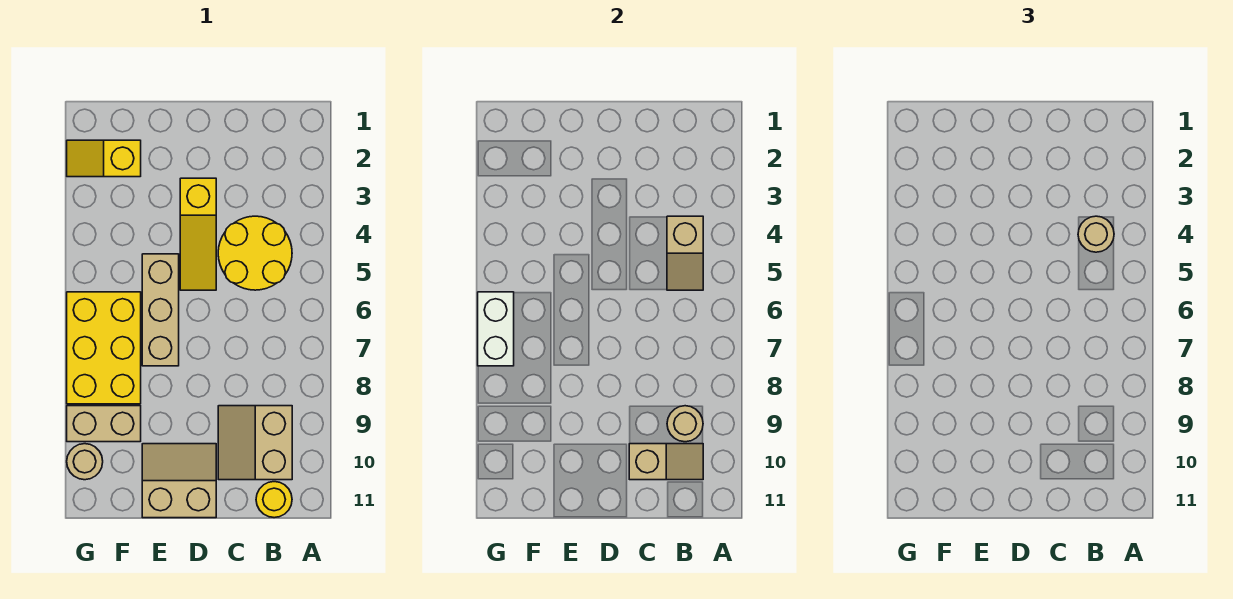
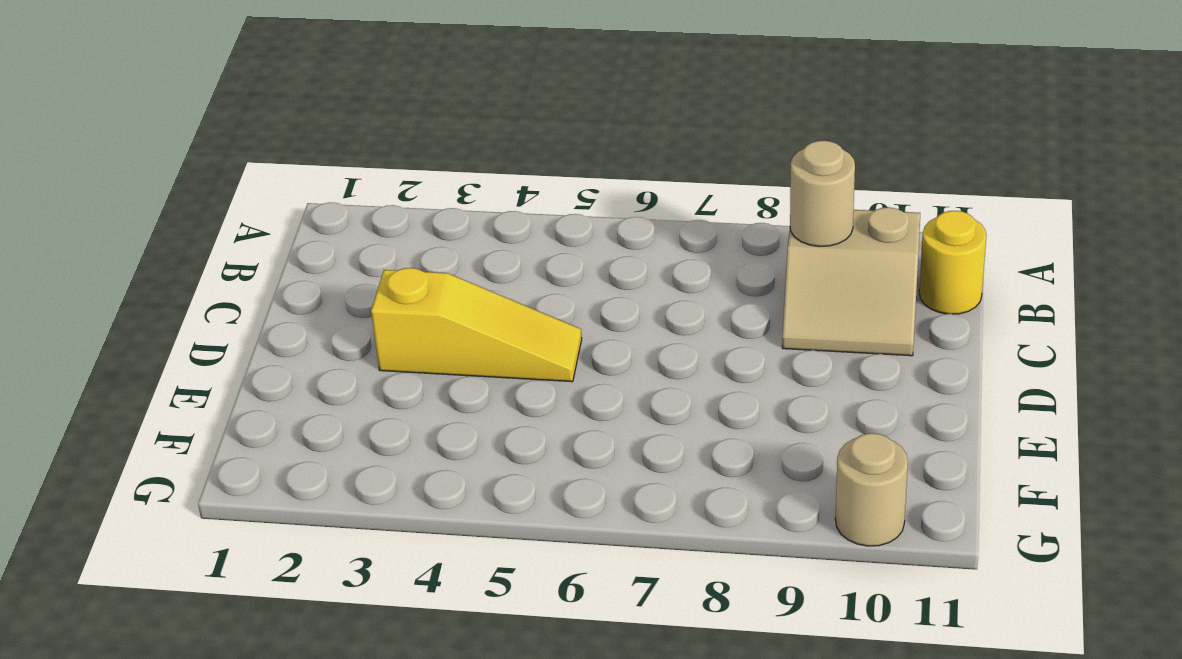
none -> yellow 2x2 round brick [218,216,292,290]
none -> tan 2x2 slope [142,444,216,518]
none -> tan 1x3 brick [142,254,179,366]

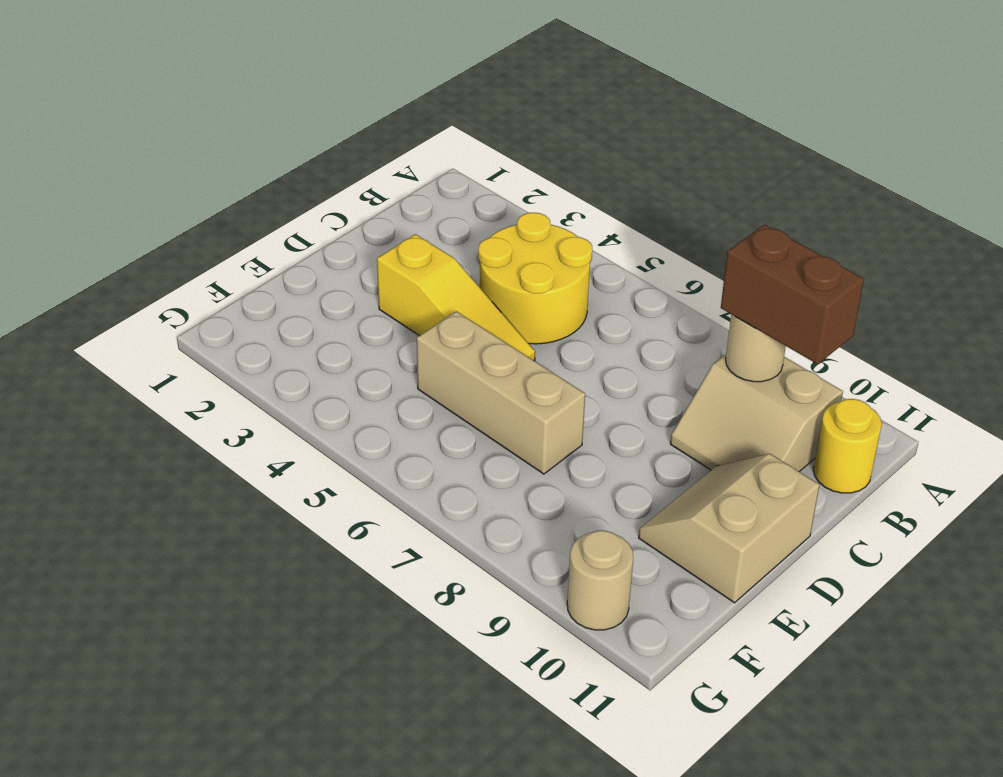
brown 1x2 brick [721,224,864,364] -> none
none -> yellow 1x2 slope [67,140,141,177]
none -> yellow 2x3 brick [67,292,141,404]
none -> tan 1x2 brick [67,406,141,442]

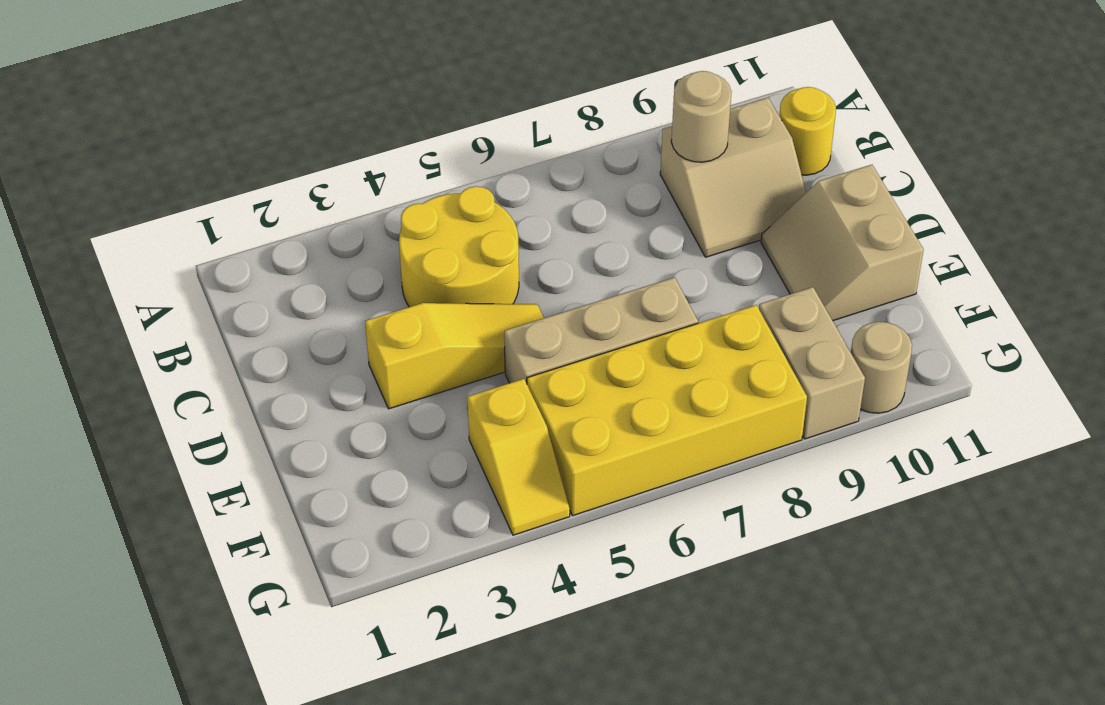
yellow 1x2 slope [467,379,570,535] -> yellow 1x2 slope moved to [67,140,141,177]
yellow 2x4 brick [527,305,807,516] -> yellow 2x3 brick [67,292,141,404]
none -> tan 1x2 slope [667,216,703,290]
none -> tan 1x2 slope [629,444,703,480]
none -> white 1x2 brick [478,292,514,366]

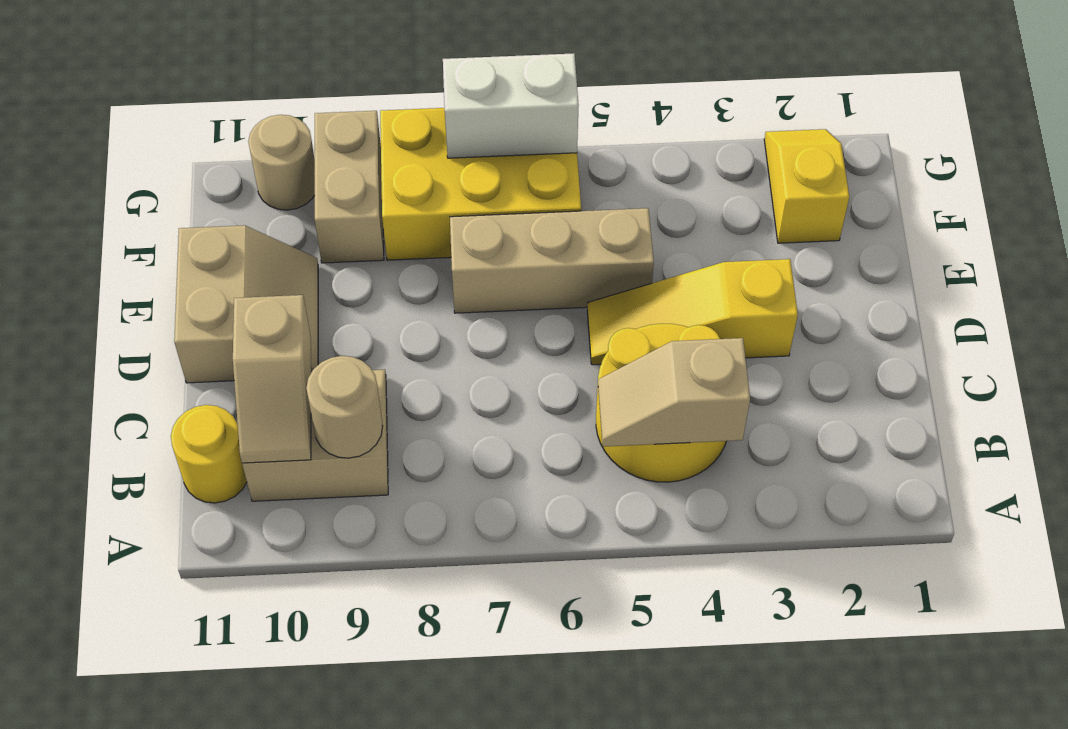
none -> tan 1x1 round brick [1078,216,1114,252]

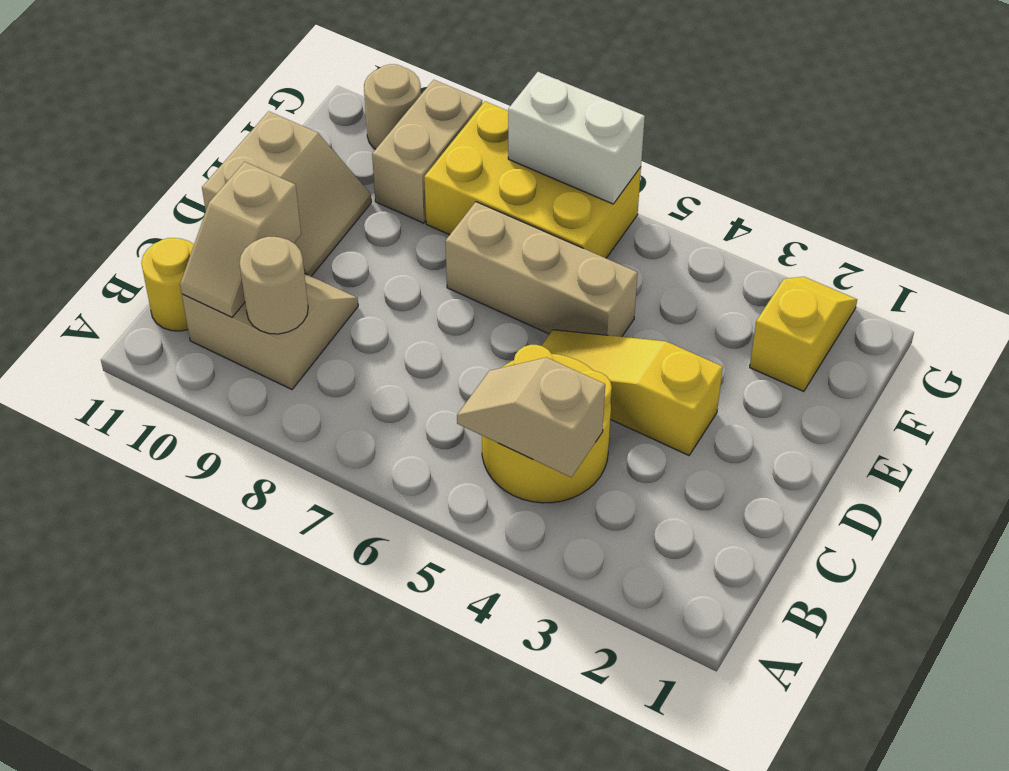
none -> tan 1x1 round brick [1078,216,1114,252]

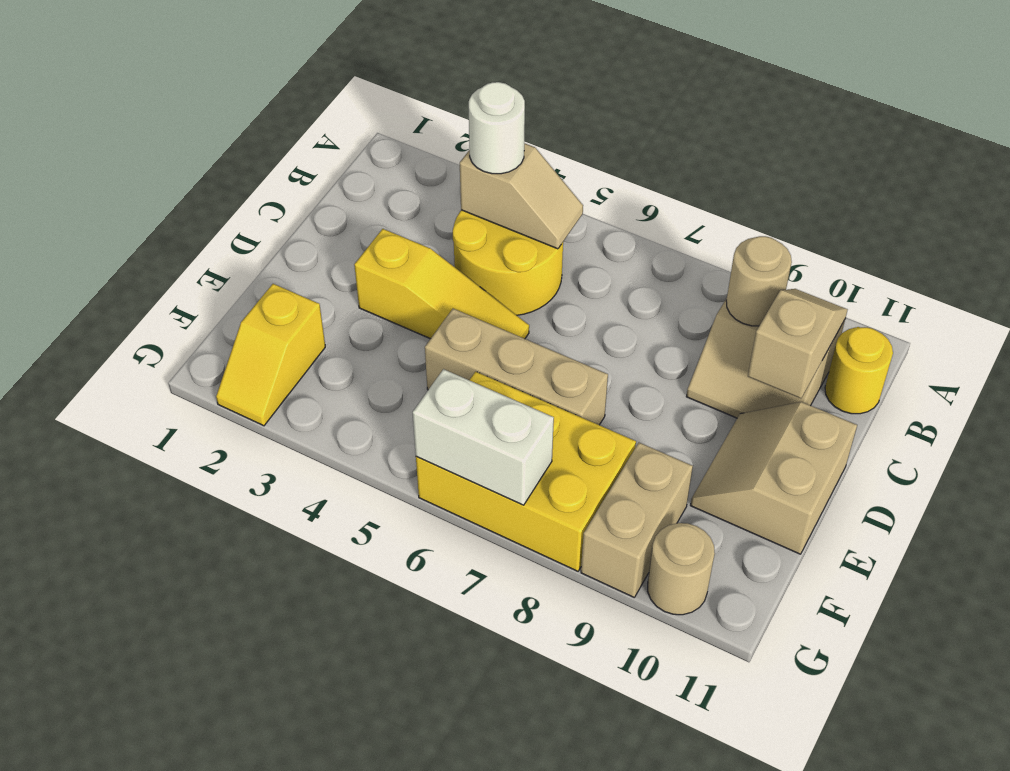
white 1x1 round brick [469,82,525,174] -> tan 1x1 round brick [1078,216,1114,252]

